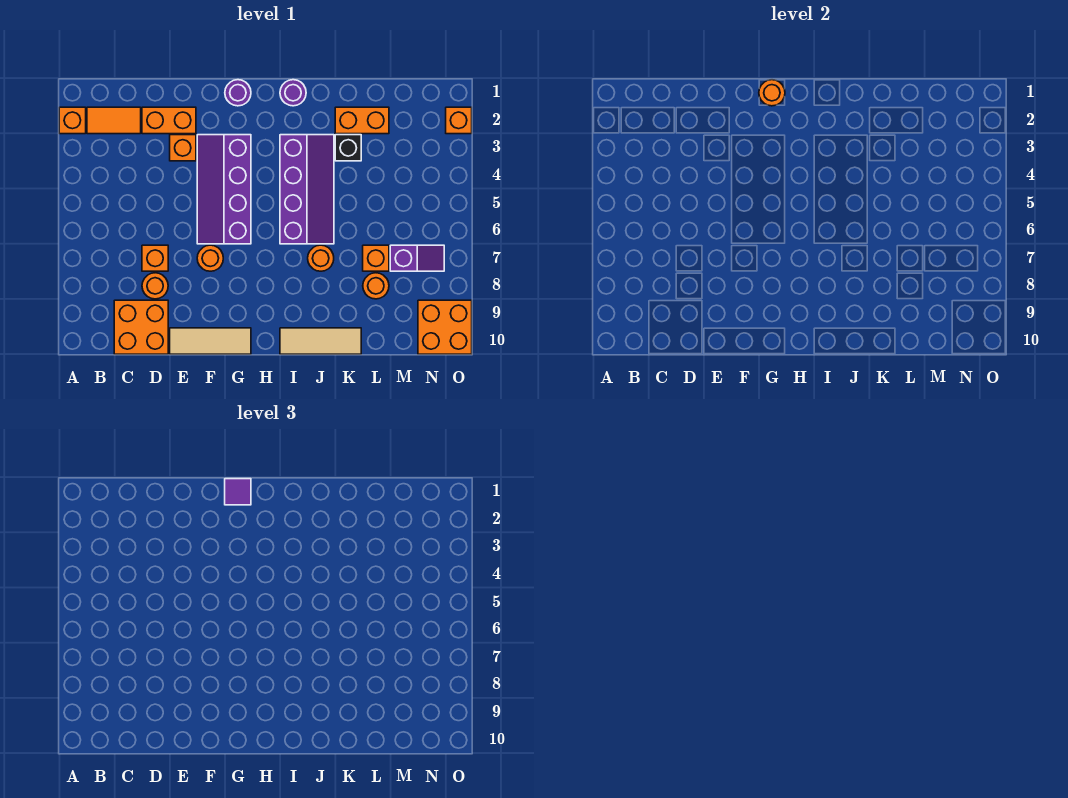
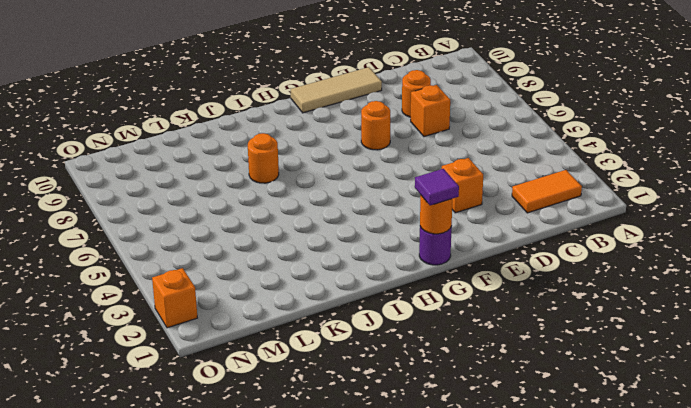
none -> orange 1x1 brick [59,107,86,134]
none -> orange 2x2 brick [114,300,168,354]
none -> orange 1x2 brick [142,107,196,134]

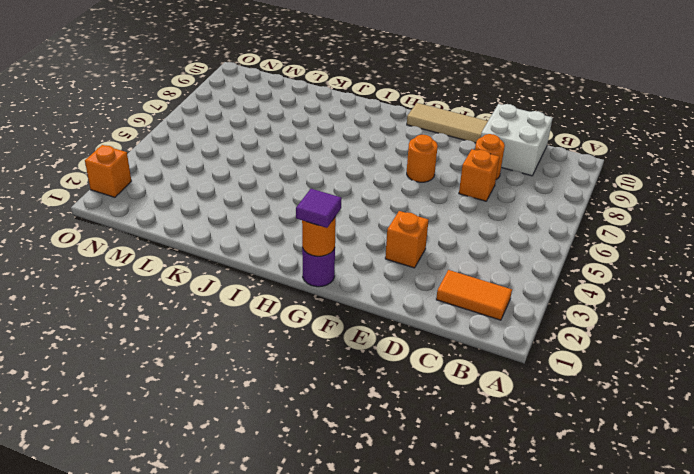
white 2x2 brick [481,104,552,176] -> orange 2x2 brick [114,300,168,354]
none -> orange 1x1 brick [59,107,86,134]
none -> orange 1x2 brick [142,107,196,134]
none -> purple 2x4 slope [197,135,251,244]

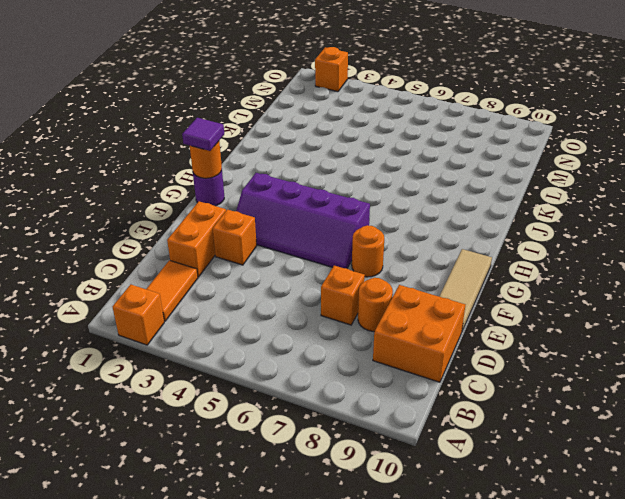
none -> purple 1x1 round brick [280,80,306,106]
none -> purple 2x4 slope [280,135,334,244]
none -> tan 1x3 tile [280,328,361,354]

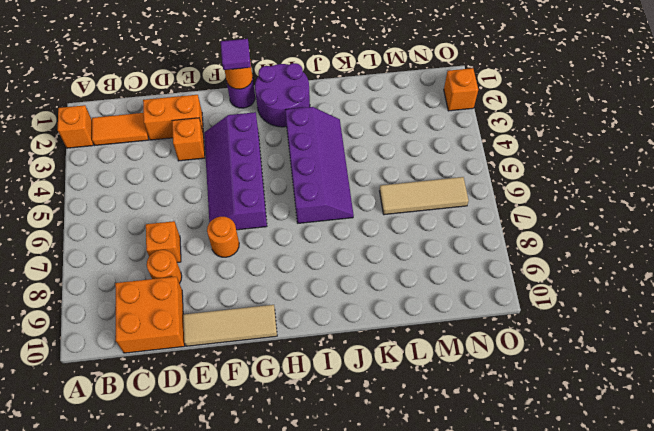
purple 2x2 round brick [255,63,310,127] -> purple 1x1 round brick [280,80,306,106]
tan 1x3 tile [380,177,469,215] -> tan 1x3 tile moved to [280,328,361,354]
none -> orange 1x1 round brick [308,245,334,271]
none -> orange 1x2 brick [335,107,389,134]
none -> black 1x1 brick [335,135,361,161]

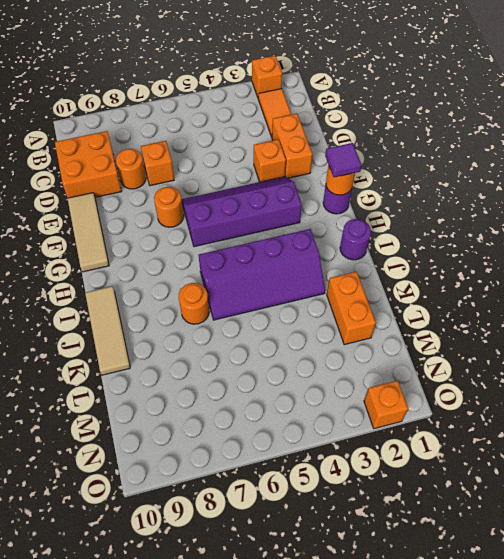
none -> black 1x1 brick [335,135,361,161]
none -> orange 1x1 brick [363,245,389,271]
none -> orange 1x1 round brick [363,273,389,299]

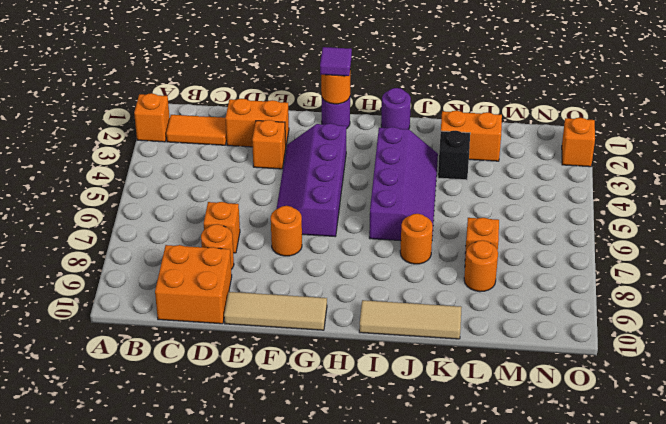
none -> purple 1x2 slope [390,245,444,271]
none -> orange 2x2 brick [418,300,472,354]

